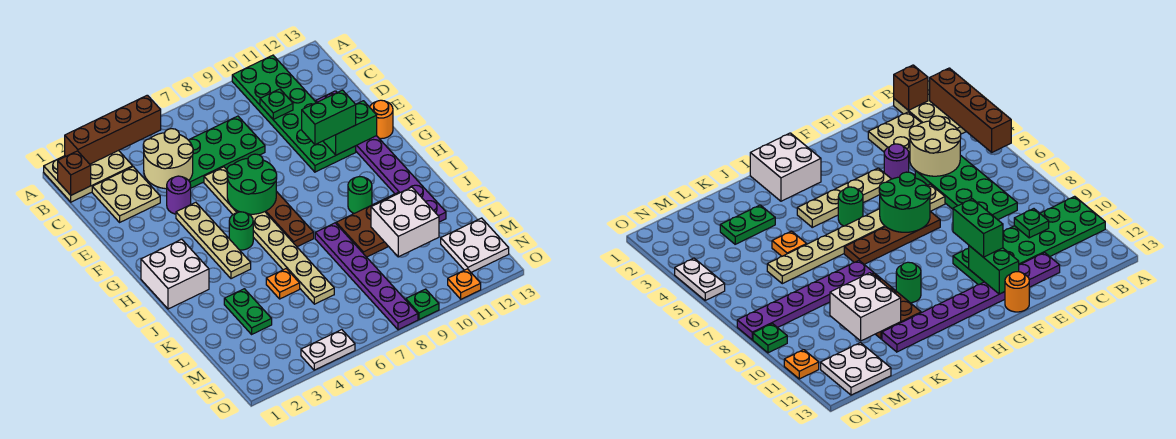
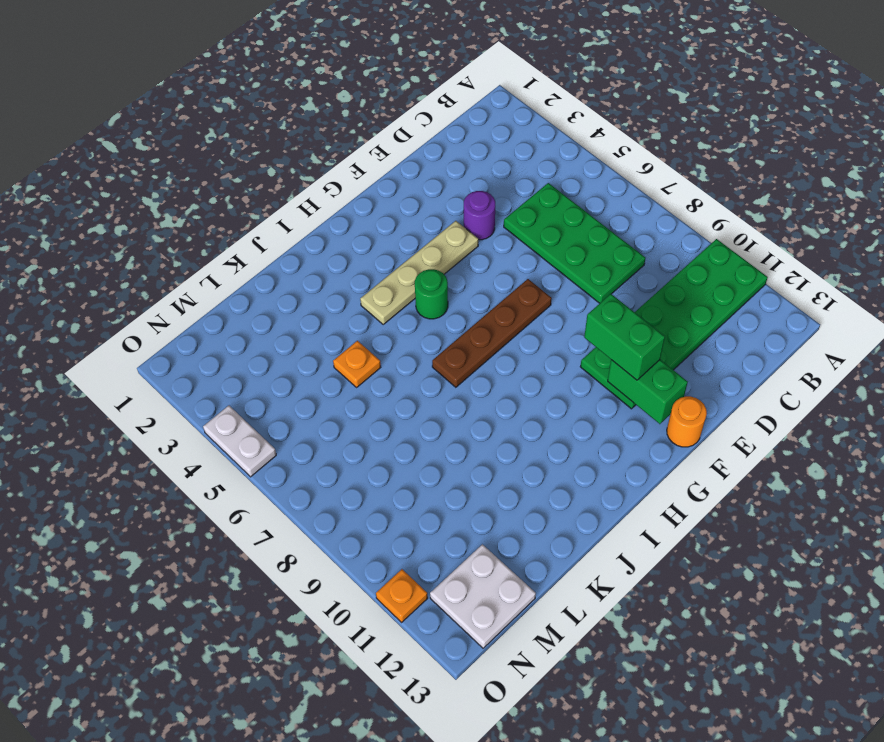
none -> tan 2x3 plate [44,150,133,202]
none -> tan 2x2 plate [92,167,160,222]
none -> purple 1x8 plate [316,91,446,222]

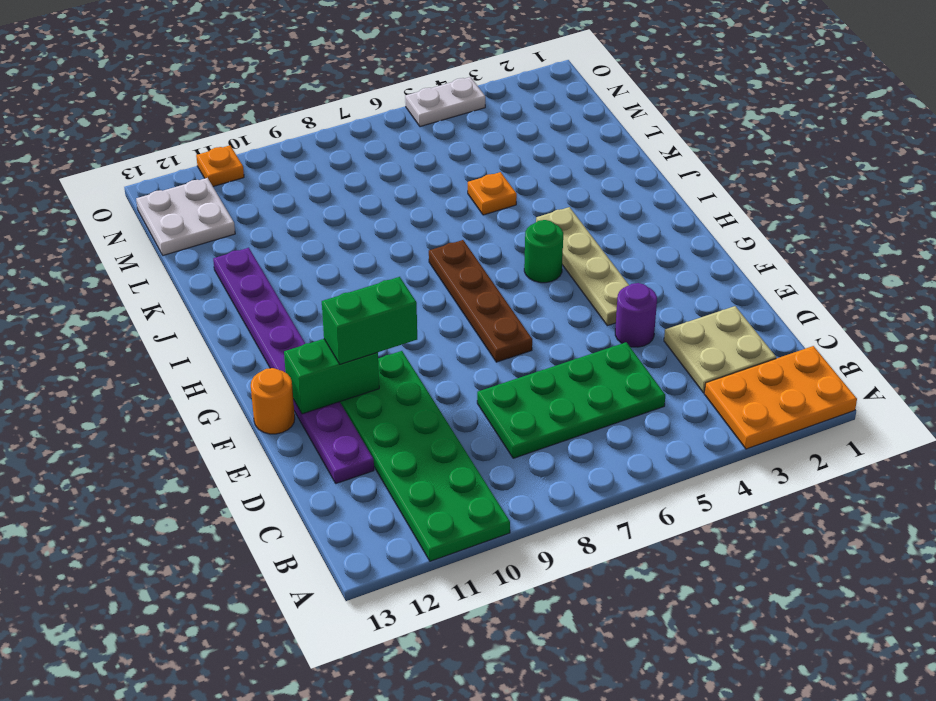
orange 2x3 plate [705,346,857,449] -> tan 2x3 plate [44,150,133,202]
none -> tan 1x8 plate [204,167,334,304]
none -> white 2x2 brick [141,239,209,309]
none -> green 1x1 round brick [348,176,372,213]

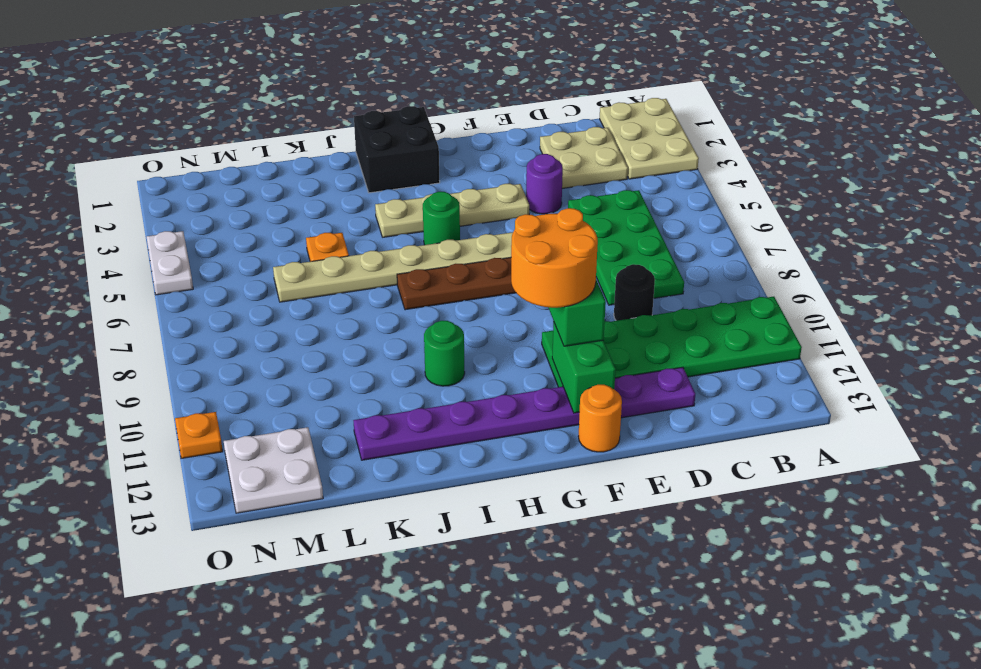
black 1x1 round brick [614,264,655,321] -> none
orange 2x2 round brick [511,208,598,308] -> none
black 2x2 brick [354,106,440,193] -> white 2x2 brick [141,239,209,309]
none -> purple 1x6 plate [315,223,418,330]
none -> brown 2x3 plate [336,193,399,257]
none -> green 1x2 plate [224,289,272,334]

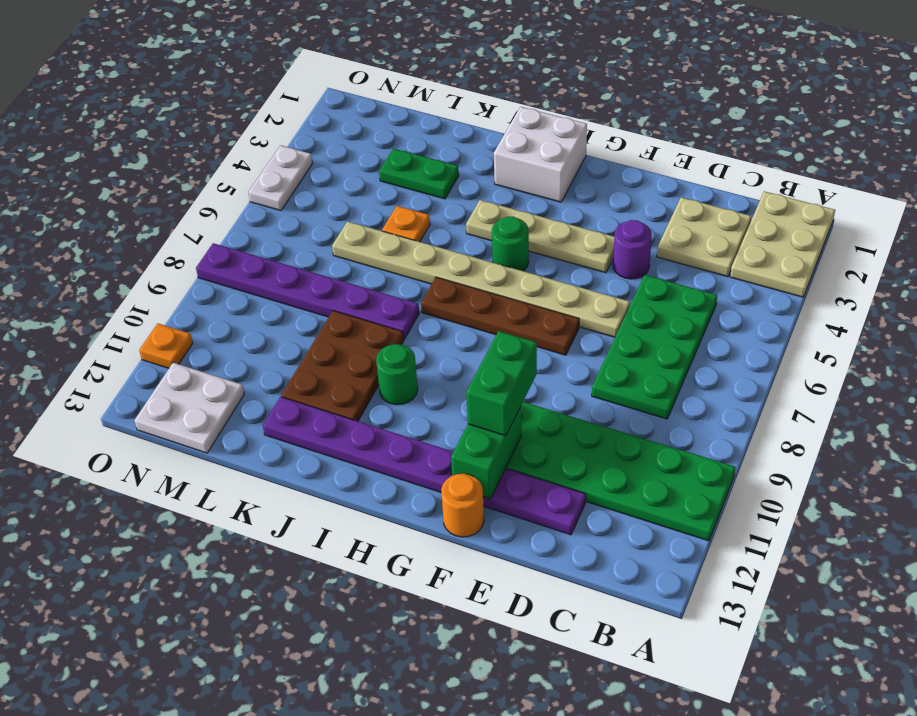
none -> green 1x1 plate [406,289,439,320]
none -> brown 1x4 brick [65,95,161,164]
none -> brown 1x1 brick [58,151,91,195]

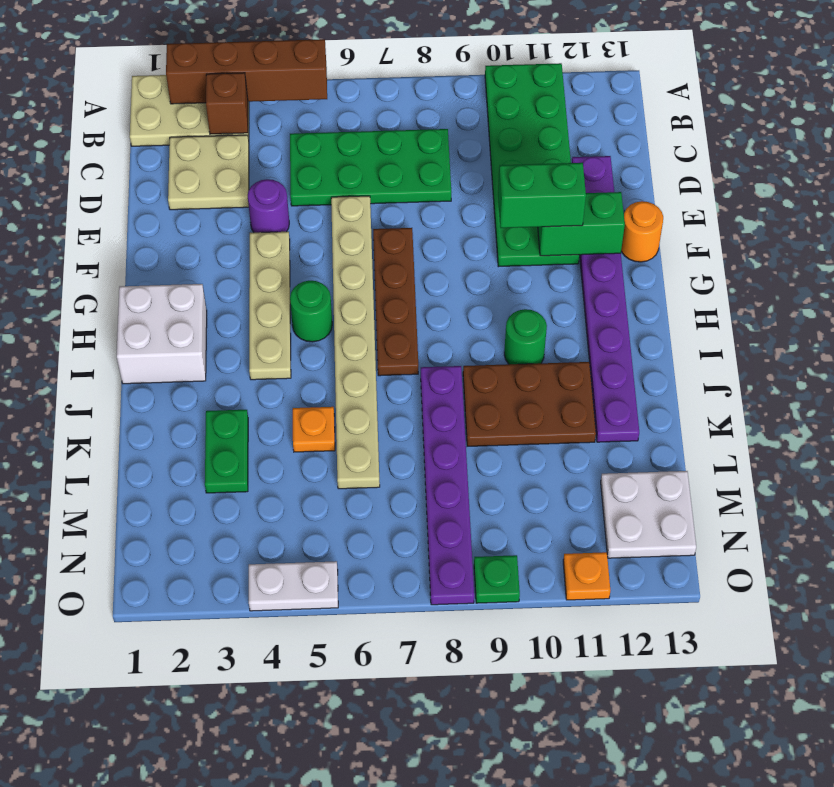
brown 1x1 brick [206,73,248,134] -> brown 1x1 brick moved to [58,151,91,195]
none -> tan 2x2 round brick [143,129,193,189]
none -> green 1x1 plate [260,89,293,120]
none -> green 2x2 round brick [227,154,277,214]

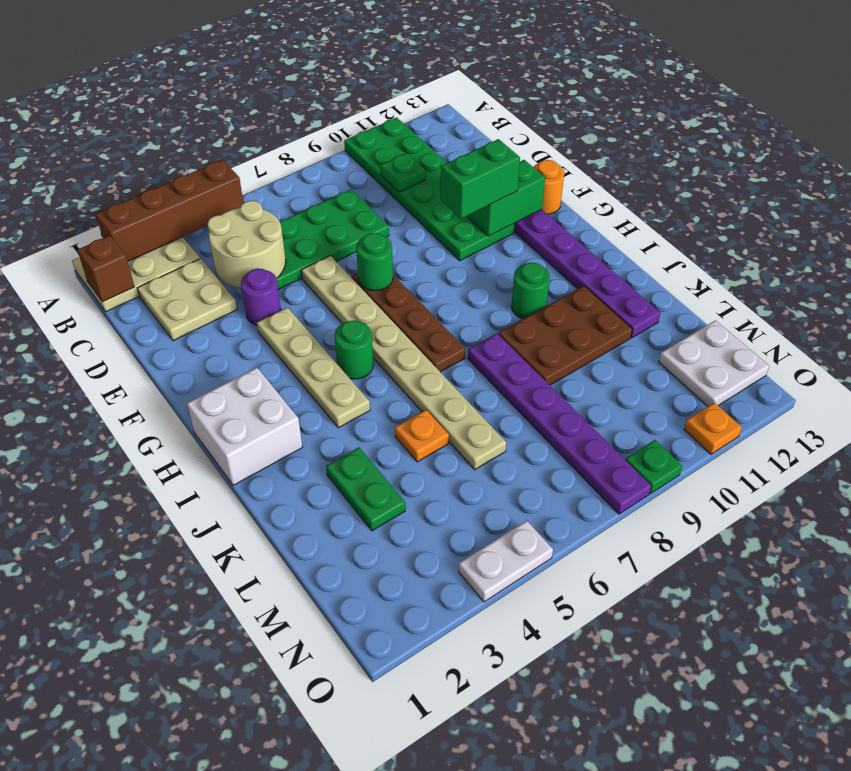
green 1x1 round brick [356,233,393,291] -> green 2x2 round brick [227,154,277,214]
none -> white 2x2 brick [371,187,439,257]

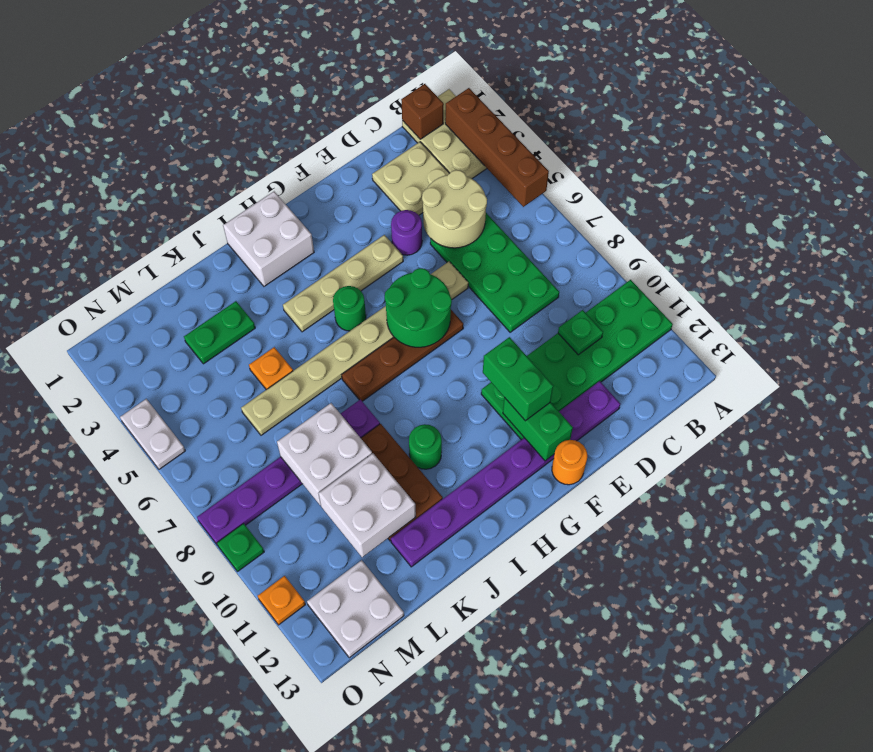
white 2x2 brick [277,403,372,506] -> none

